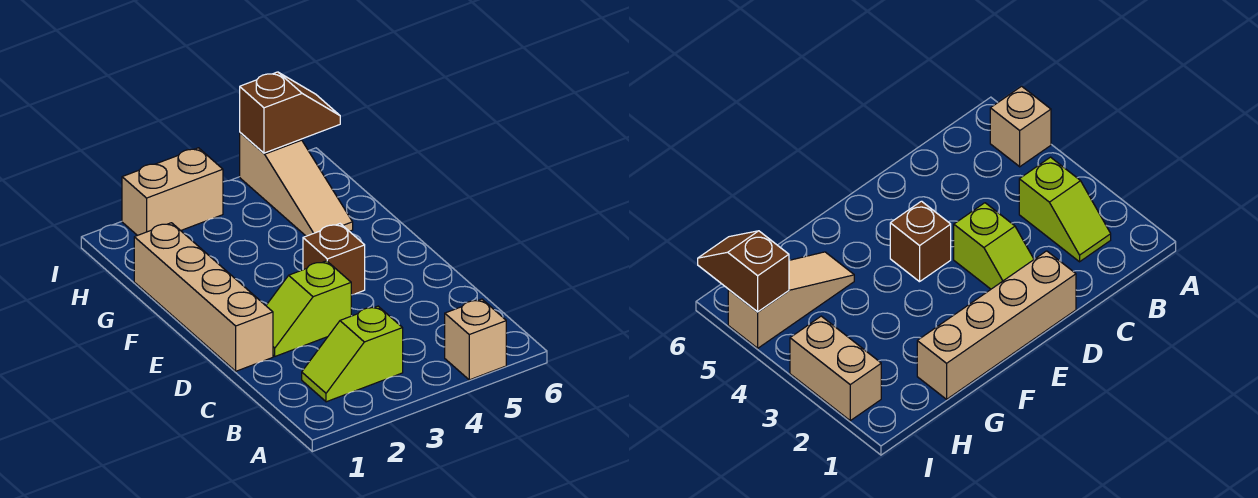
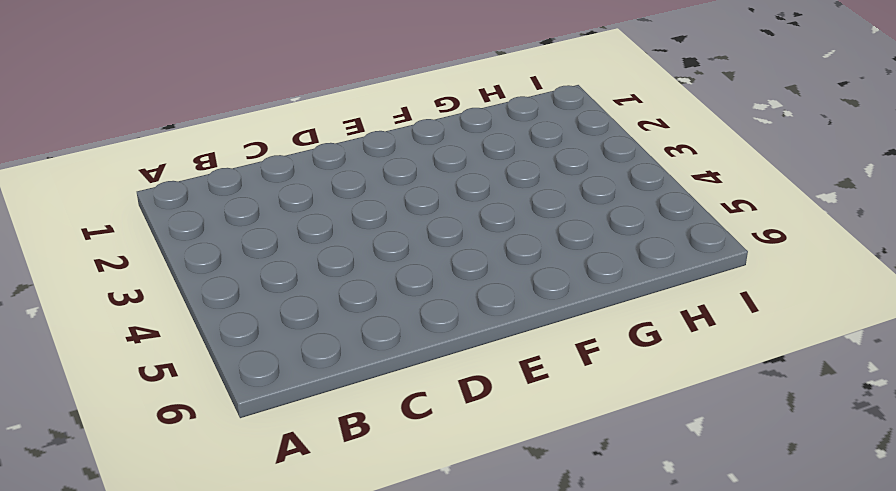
none -> tan 1x1 brick [445,299,506,380]
none -> lime 1x2 slope [302,306,403,402]

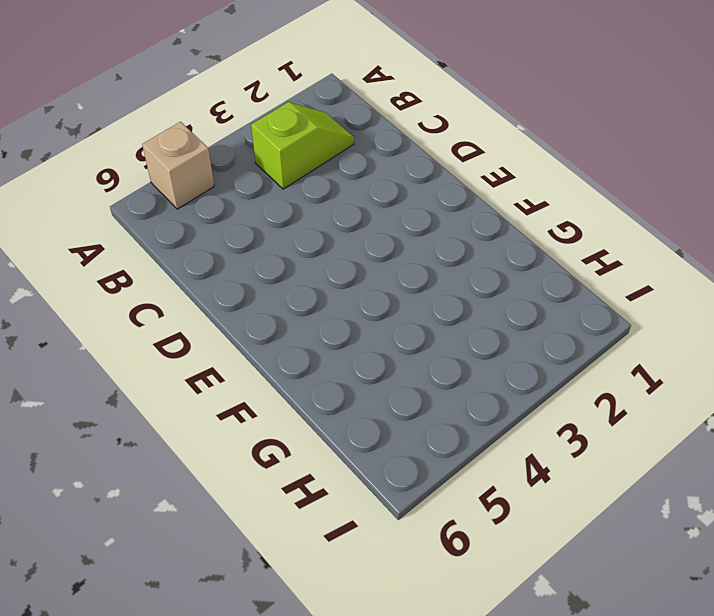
none -> tan 1x4 brick [134,223,273,371]
none -> lime 1x2 slope [266,261,351,356]

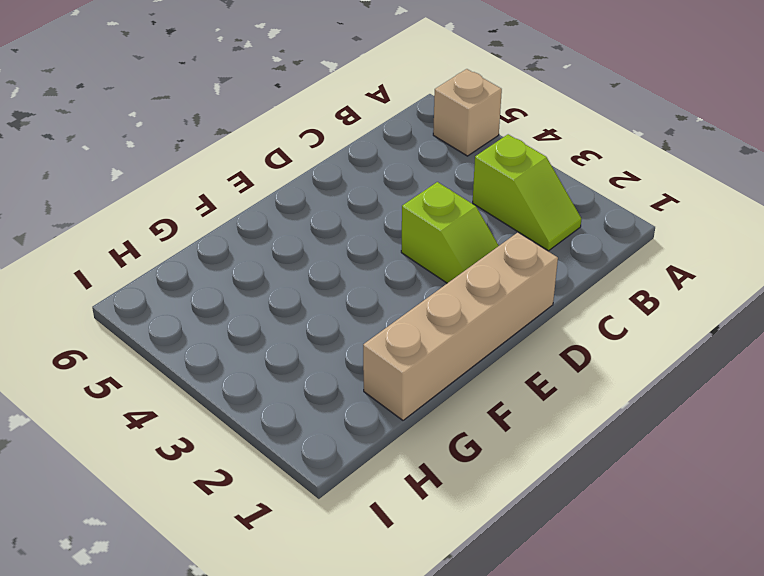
none -> brown 1x1 brick [303,224,365,295]
none -> tan 1x3 slope [240,133,353,236]

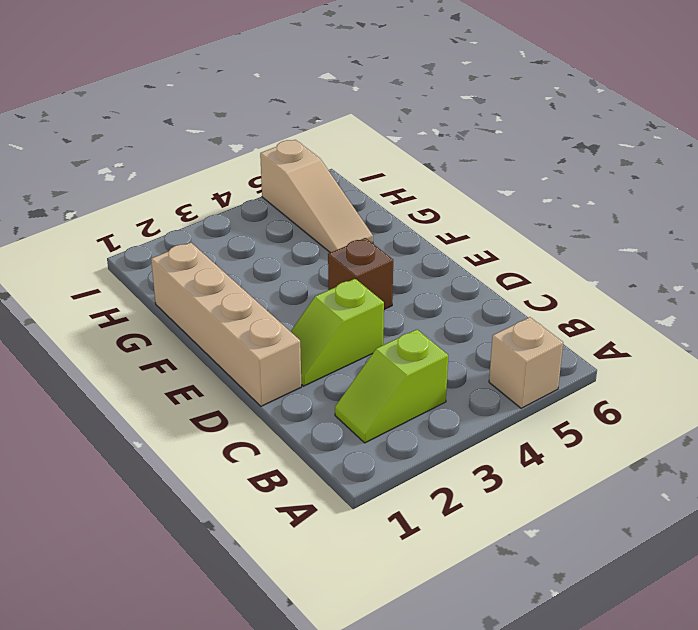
none -> tan 1x2 brick [122,148,223,236]
none -> brown 1x2 slope [240,72,340,153]

